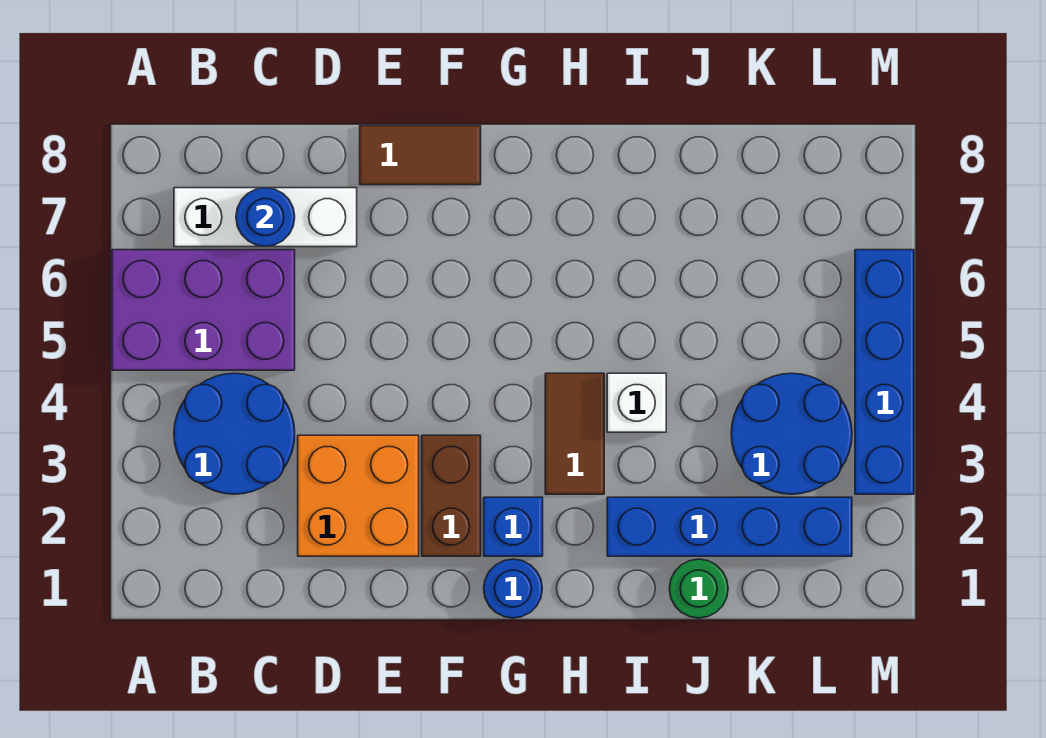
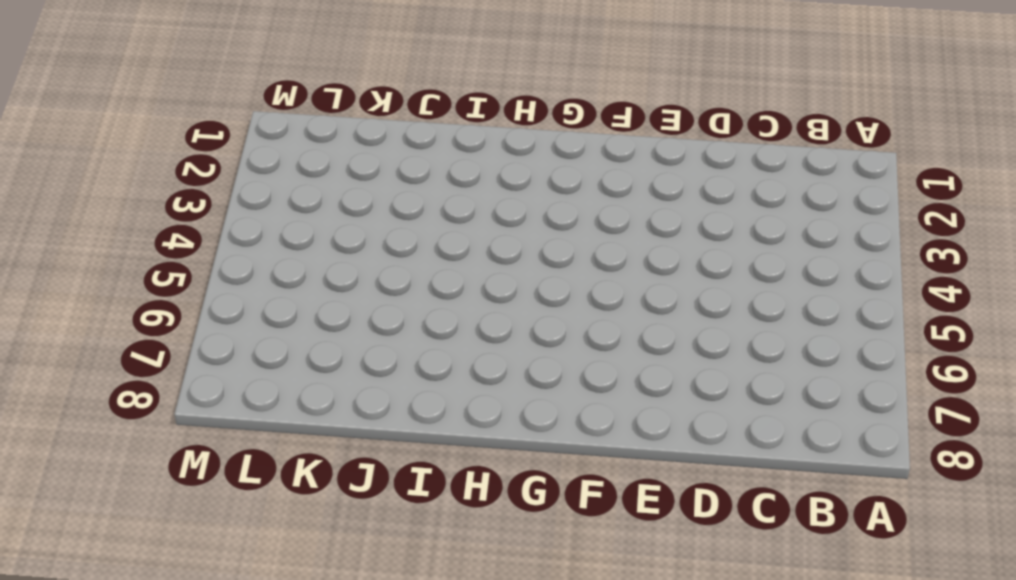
none -> purple 2x3 brick [112,250,295,370]
none -> blue 2x2 round brick [174,373,295,494]
none -> white 1x3 brick [174,188,357,247]

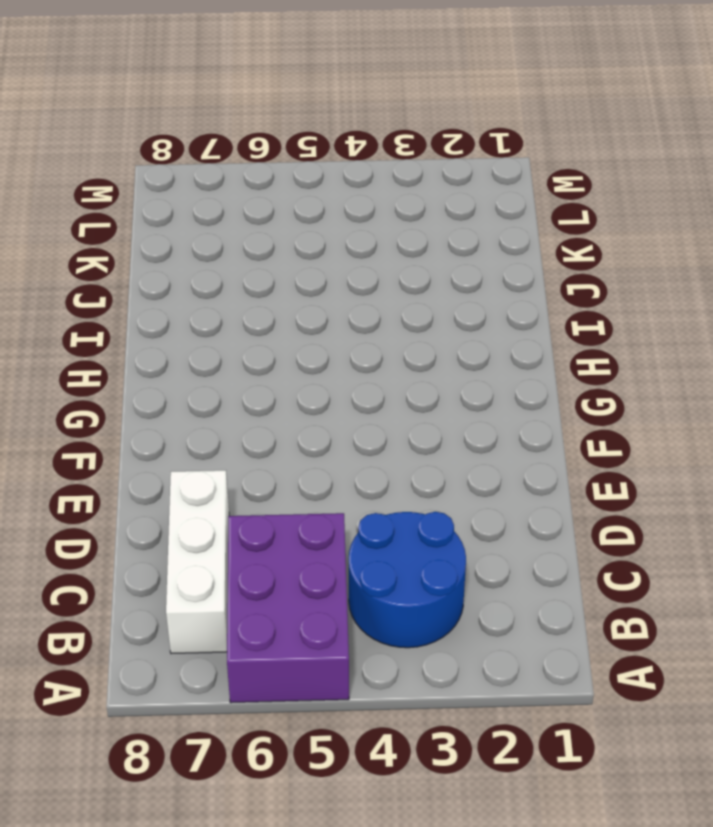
none -> orange 2x2 brick [298,435,419,556]
none -> brown 1x2 tile [360,126,481,185]
none -> brown 1x2 brick [422,435,481,556]

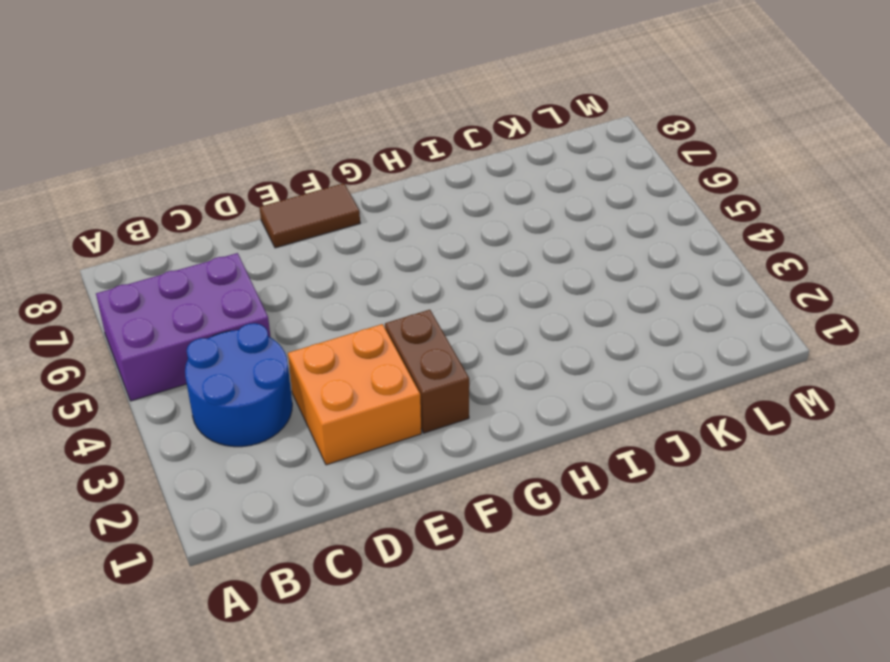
none -> white 1x3 brick [174,188,357,247]
none -> blue 1x1 round brick [484,559,542,618]
none -> blue 1x1 brick [484,497,543,556]

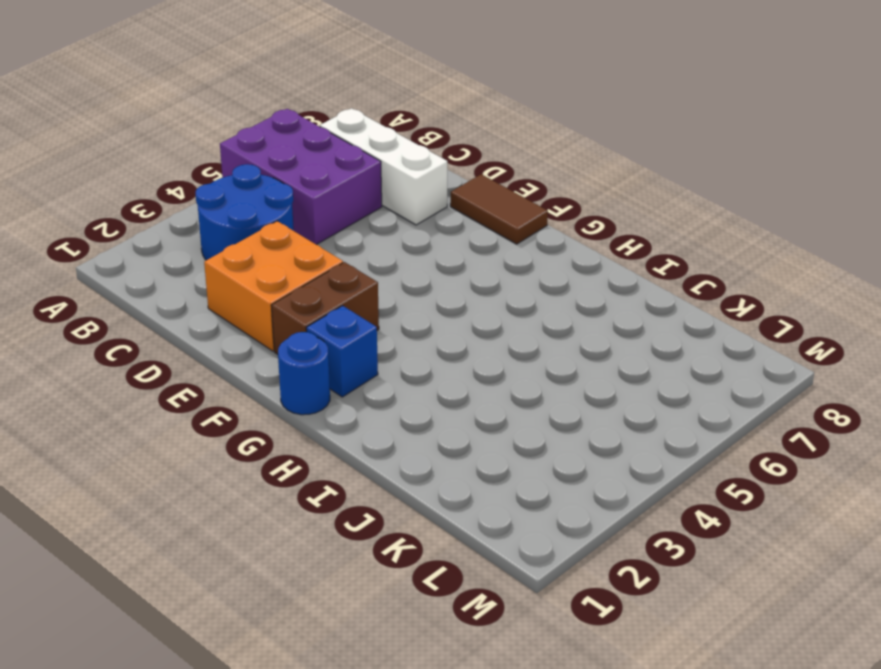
none -> brown 1x2 tile [545,373,604,494]
none -> blue 1x4 brick [607,497,852,556]
none -> white 1x1 brick [607,373,666,432]

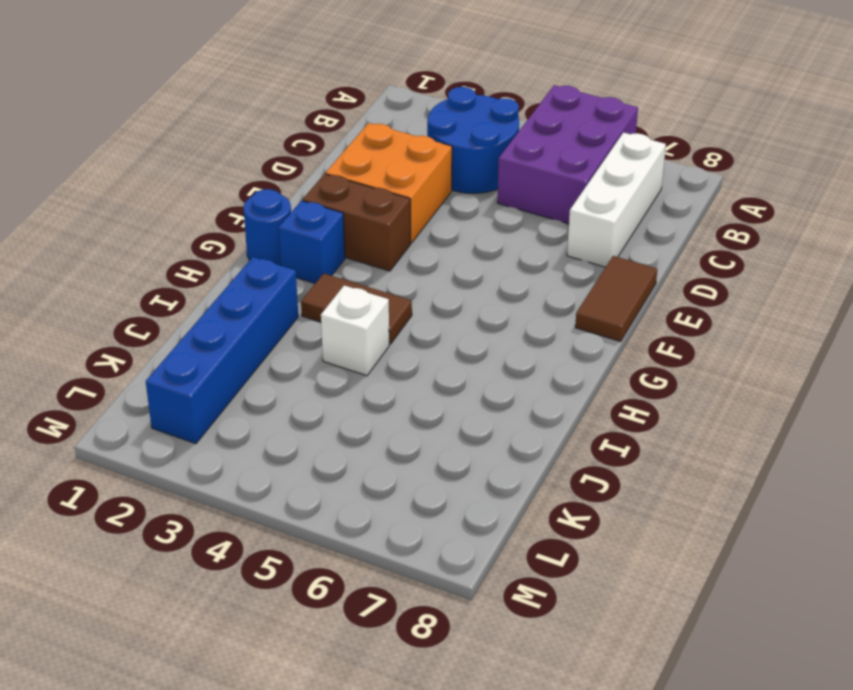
none -> green 1x1 round brick [669,559,728,618]
none -> blue 2x2 round brick [731,373,852,494]
none -> blue 1x4 brick [855,250,914,494]

